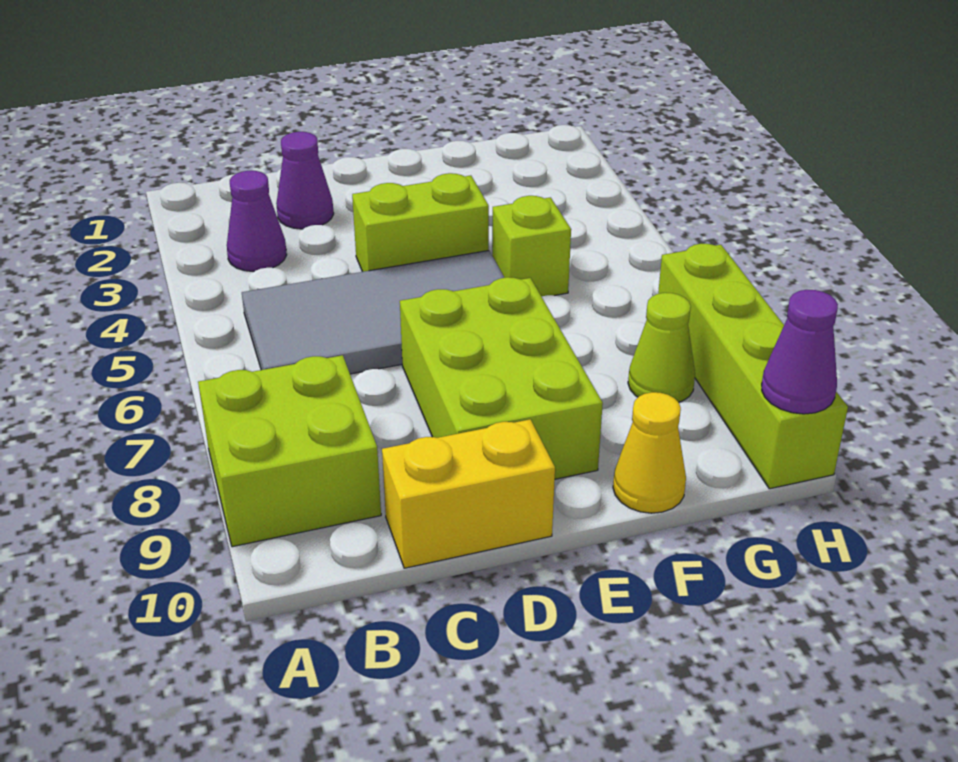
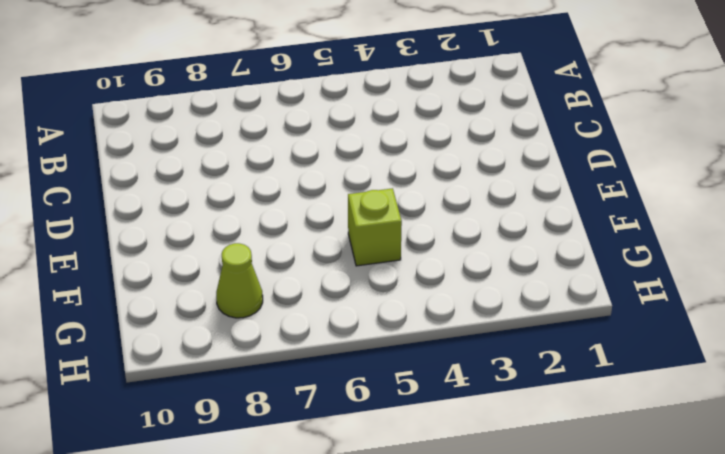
none -> lime 2x2 brick [198,355,381,547]
none -> purple 1x1 cone [227,171,287,272]
none -> grey 2x4 tile [242,251,504,374]

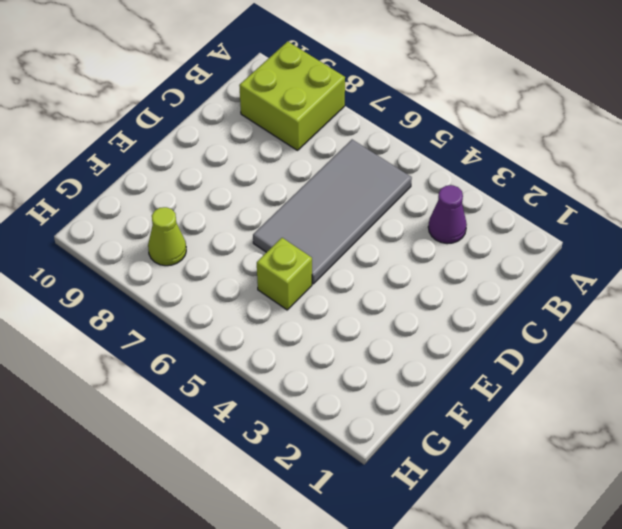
none -> purple 1x1 cone [276,132,334,229]
none -> yellow 1x2 brick [382,419,555,568]
none -> lime 1x2 brick [352,173,489,272]

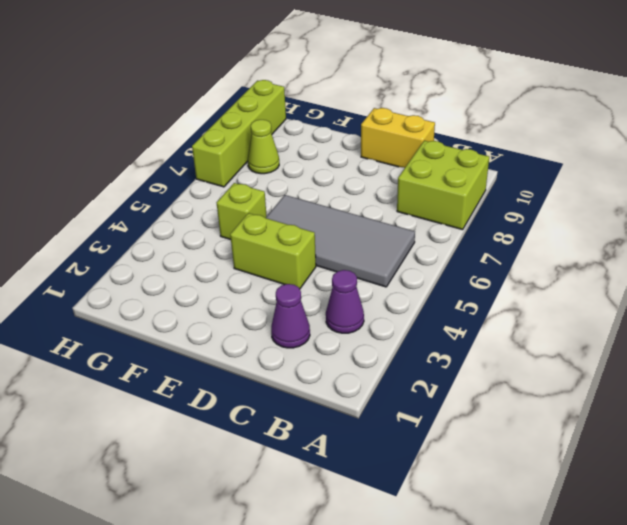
none -> lime 2x3 brick [400,277,603,479]
none -> yellow 1x1 cone [613,392,686,513]
none -> purple 1x1 cone [762,290,838,414]

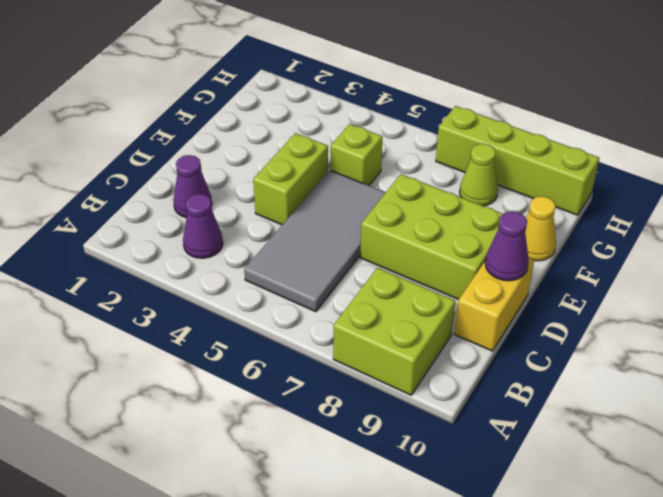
purple 1x1 cone [485,211,529,281] -> purple 1x1 cone moved to [762,290,838,414]

